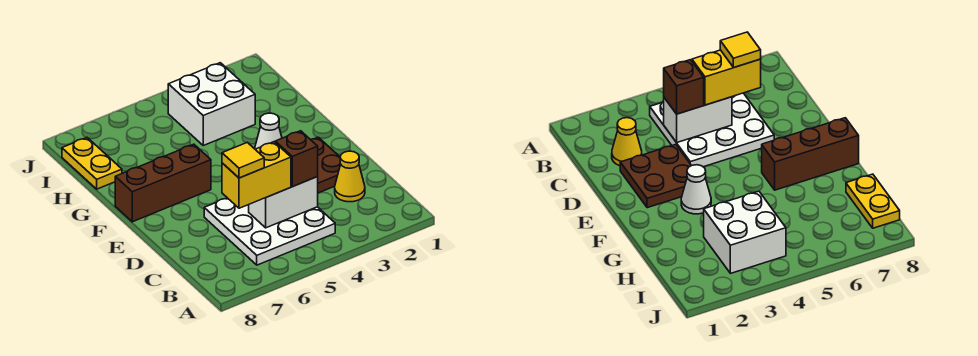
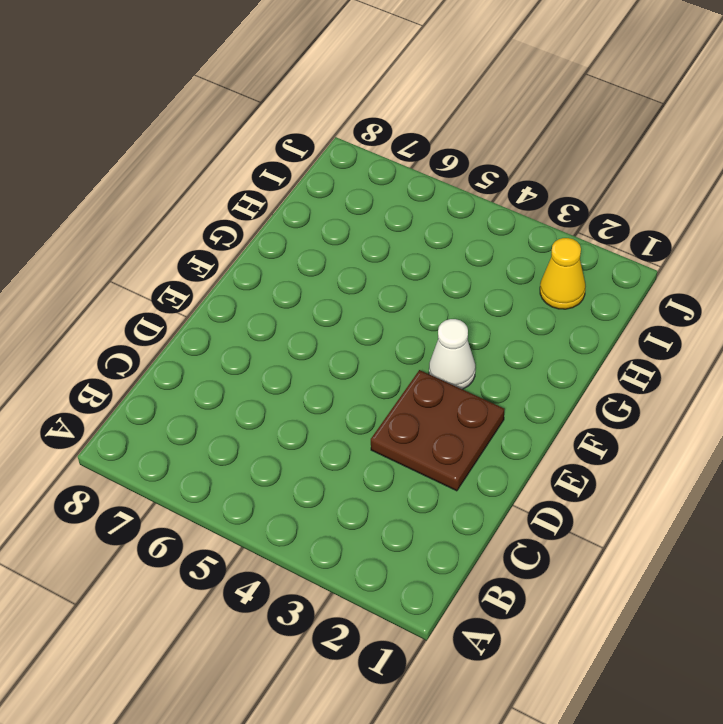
yellow 1x1 cone [540,238,585,309] -> yellow 1x1 cone moved to [335,151,365,202]
none -> white 3x3 plate [204,198,335,265]
none -> brown 1x3 brick [115,144,211,222]

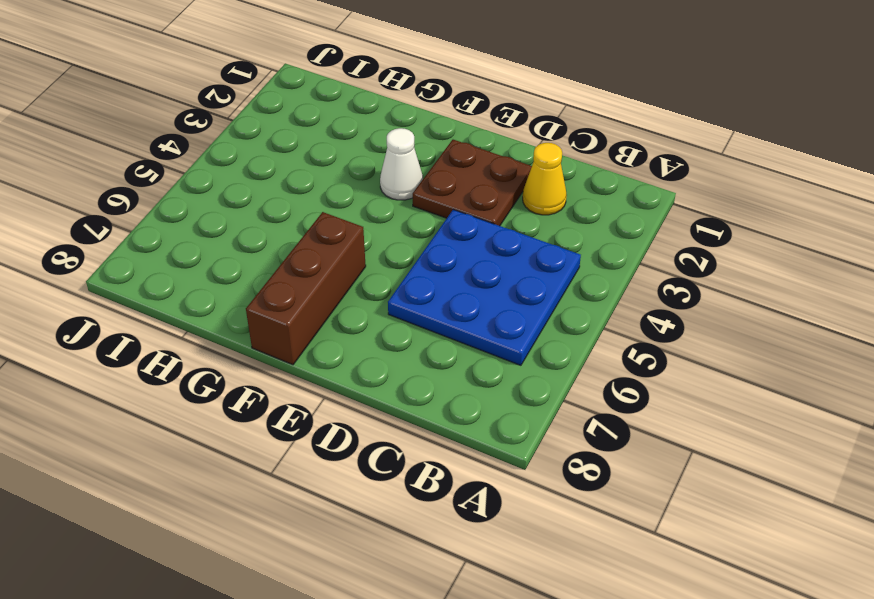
blue 3x3 plate [388,210,581,365] -> white 3x3 plate [204,198,335,265]
none -> white 2x2 brick [168,63,255,145]
none -> yellow 1x2 plate [62,138,122,189]

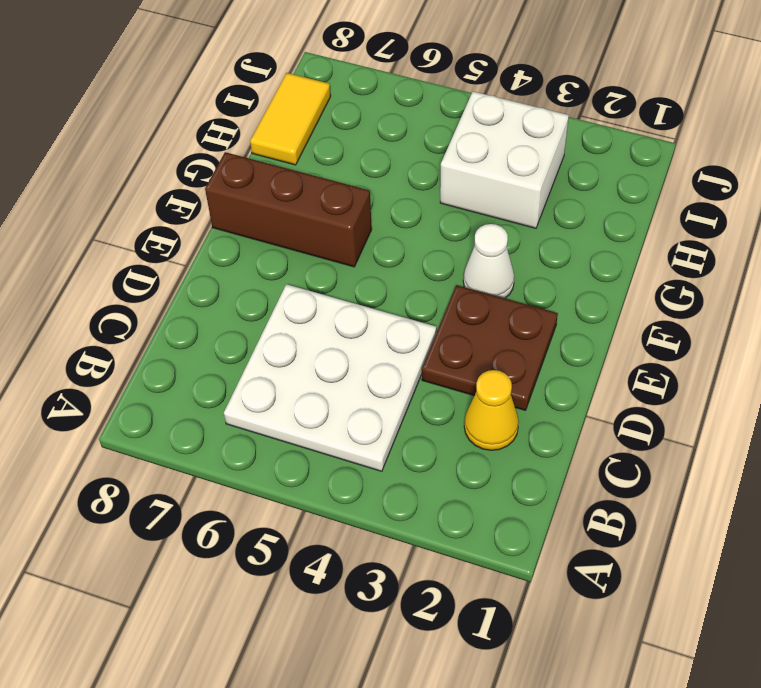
yellow 1x2 tile [250,73,331,165] -> yellow 1x2 plate [62,138,122,189]
none -> white 1x2 brick [249,177,318,228]
none -> brown 1x1 brick [275,131,318,187]

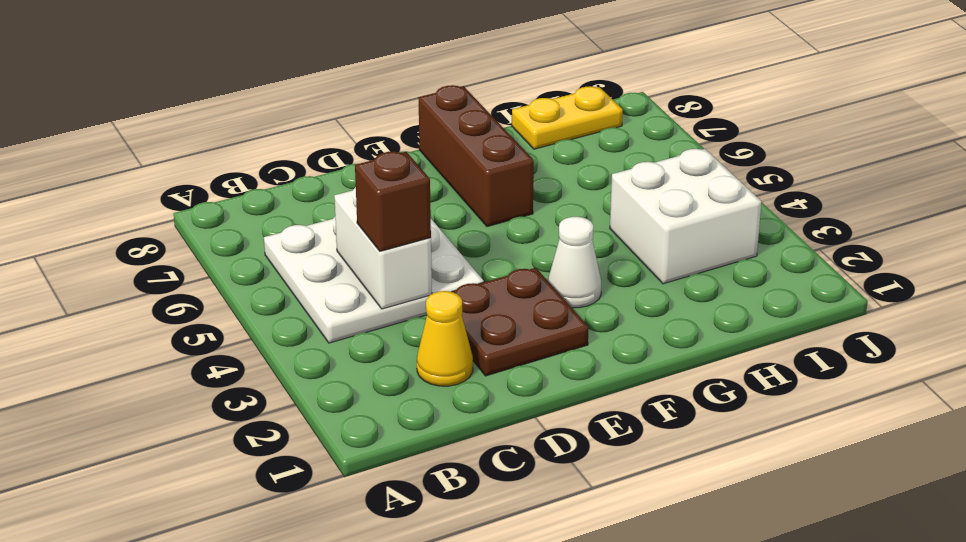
none -> yellow 1x2 brick [222,142,291,208]
none -> yellow 1x1 tile [222,142,264,178]

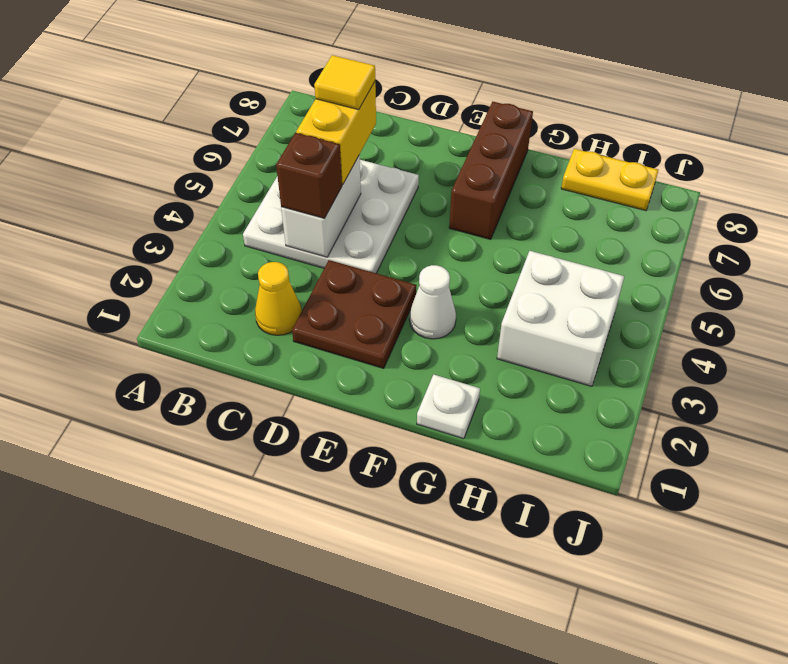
white 1x1 plate [417,374,480,439] -> none

